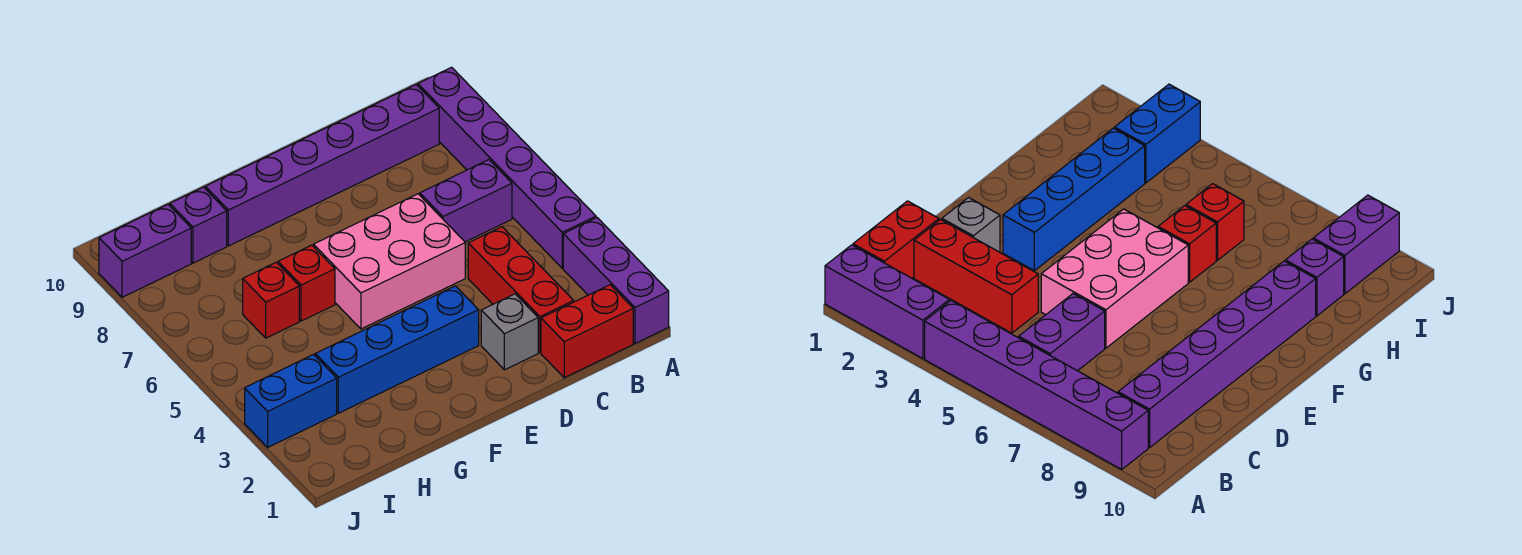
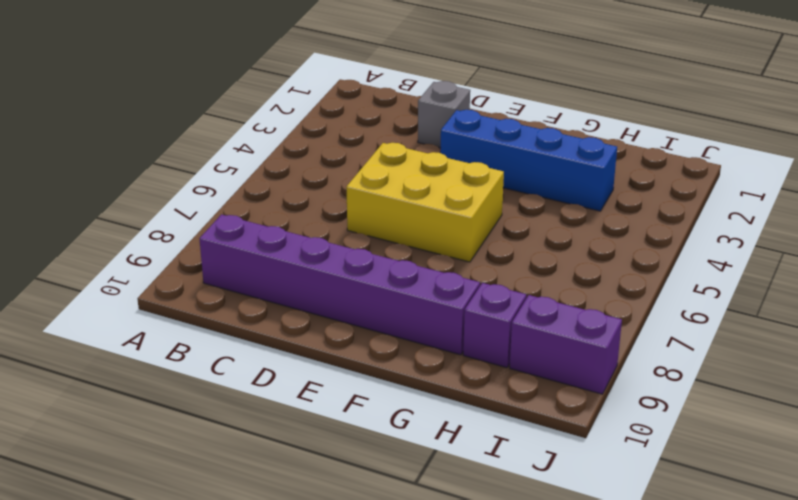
yellow 2x3 brick [346,143,504,262] -> pink 2x3 brick [314,194,465,329]
none -> purple 1x3 brick [563,218,669,343]
none -> purple 1x6 brick [418,67,596,268]
none -> red 1x2 brick [541,285,633,378]

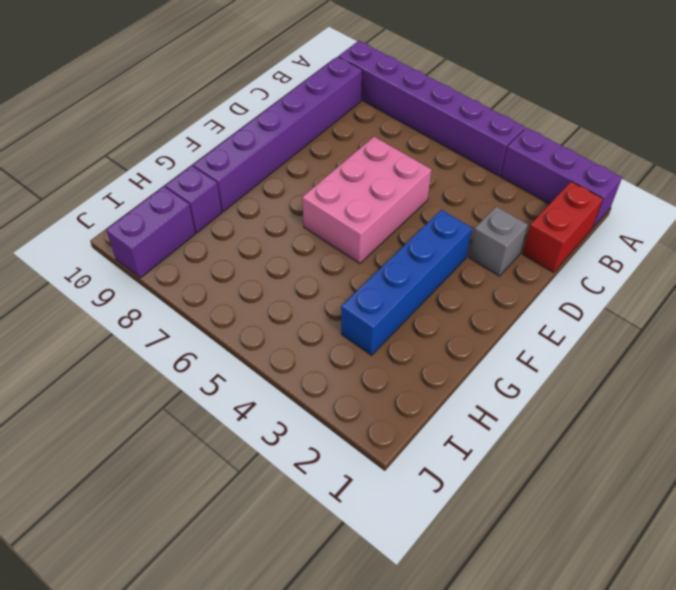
none -> purple 1x2 brick [420,160,512,242]
none -> red 1x3 brick [468,227,574,353]
none -> red 1x1 brick [278,245,335,321]

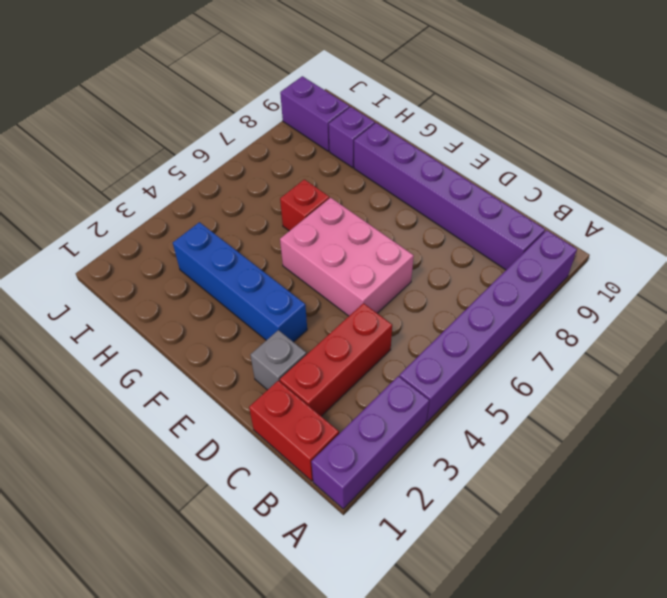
none -> purple 1x2 brick [420,160,512,242]
none -> red 1x1 brick [243,262,299,338]
none -> blue 1x2 brick [245,354,337,447]

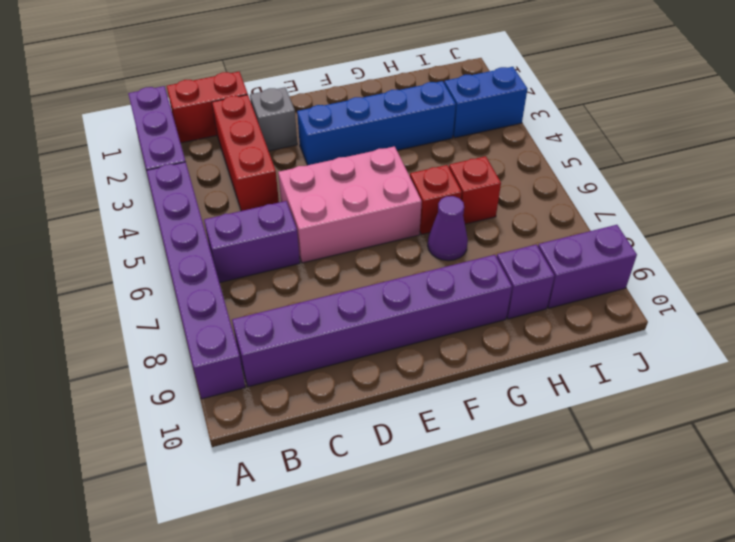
purple 1x1 cone [428,196,468,261] -> none

